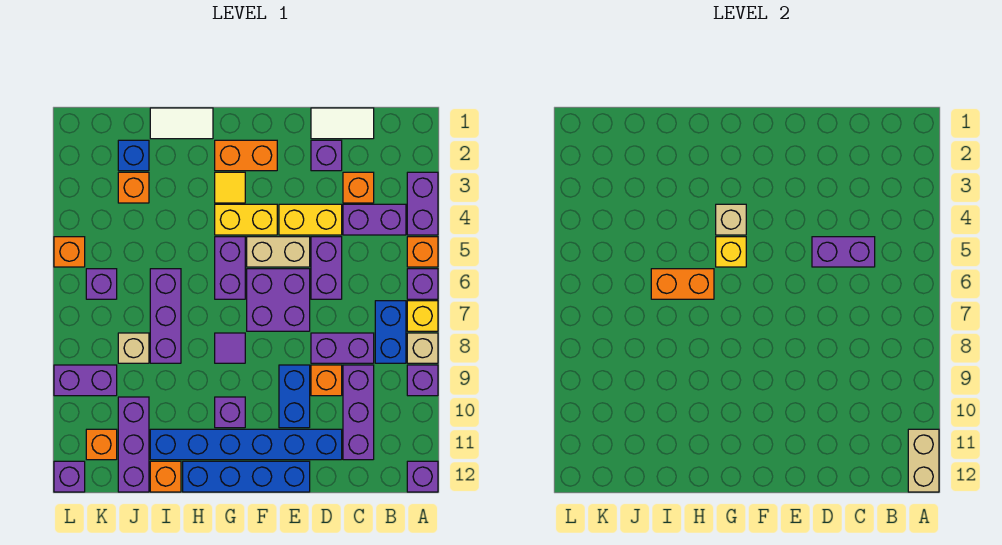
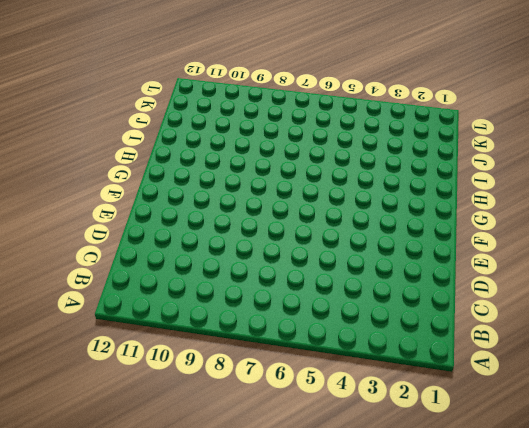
none -> purple 1x2 brick [407,172,438,235]
none -> orange 1x1 brick [407,237,438,267]
none -> purple 1x1 brick [407,269,438,299]
none -> yellow 1x1 brick [407,301,438,331]

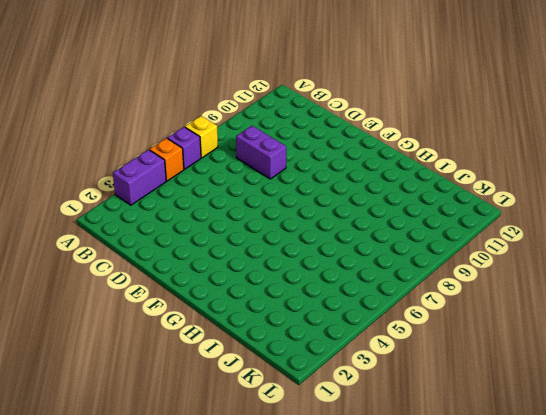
none -> tan 1x1 brick [407,333,438,363]
none -> purple 1x1 brick [407,365,438,396]
none -> purple 1x1 brick [407,461,438,492]
none -> purple 1x2 brick [343,204,406,235]

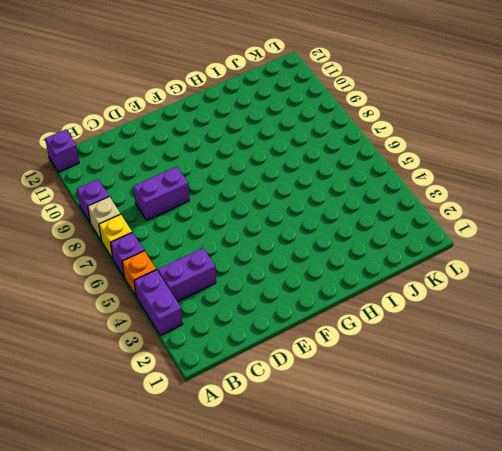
none -> blue 1x2 brick [375,301,406,363]
none -> white 1x2 tile [311,108,374,139]
none -> orange 1x1 brick [343,172,374,203]
none -> purple 1x3 brick [343,365,374,460]

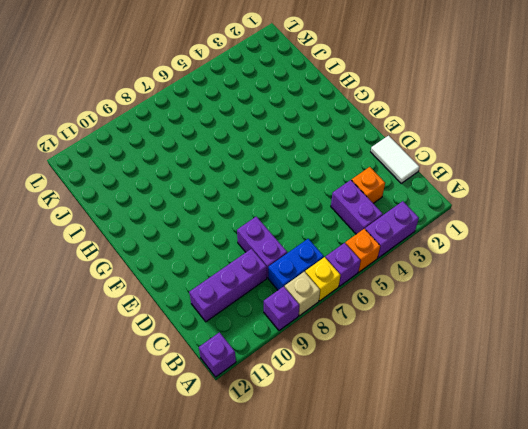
none -> purple 1x1 brick [311,140,342,171]
none -> yellow 1x2 brick [279,204,342,235]
none -> purple 1x2 brick [311,237,342,299]
none -> orange 1x1 brick [311,365,342,396]

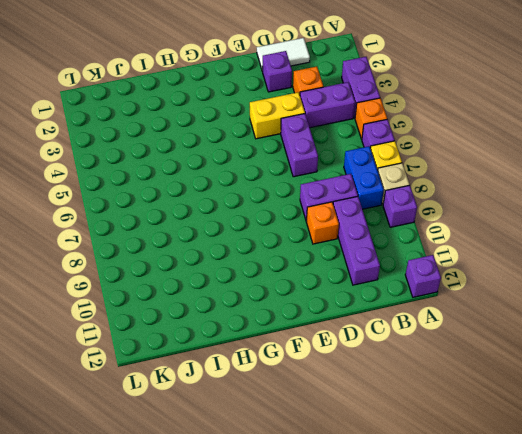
none -> blue 1x6 brick [150,429,342,460]
none -> tan 1x2 brick [247,237,310,267]
none -> purple 2x2 brick [247,269,310,331]
none -> blue 1x2 brick [279,365,310,428]

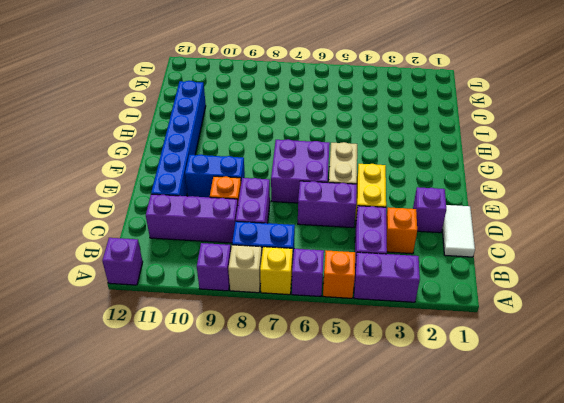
none -> blue 1x4 brick [183,461,310,492]
none -> orange 1x2 brick [215,140,277,171]
none -> yellow 1x2 brick [215,204,277,235]
none -> yellow 1x1 tile [215,172,245,203]

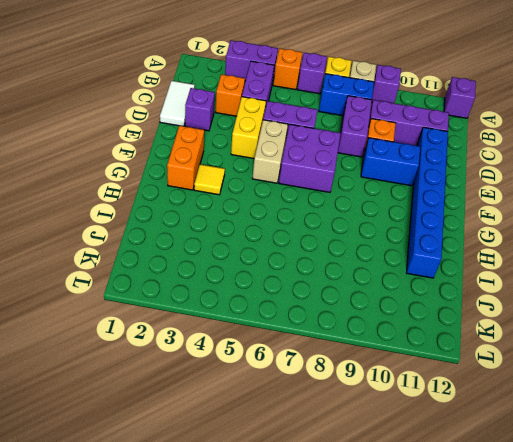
none -> blue 1x4 brick [183,461,310,492]
none -> yellow 1x2 brick [215,204,277,235]
none -> purple 1x2 brick [215,237,245,299]
none -> purple 1x1 tile [215,333,245,363]

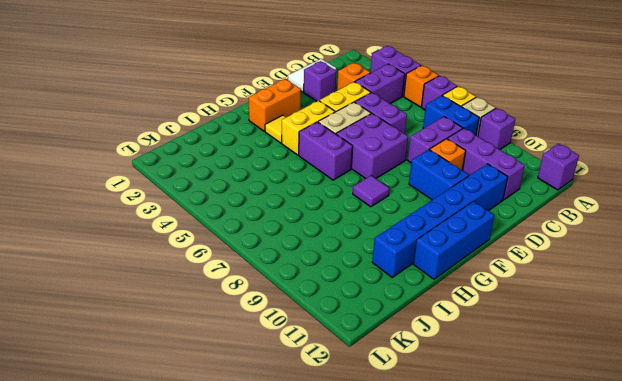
blue 1x3 brick [413,201,494,279] -> blue 1x4 brick [183,461,310,492]
none -> purple 1x1 brick [215,397,245,428]
none -> white 1x2 tile [150,108,213,139]
none -> purple 1x3 brick [150,269,181,363]
none -> orange 1x1 brick [150,461,181,492]

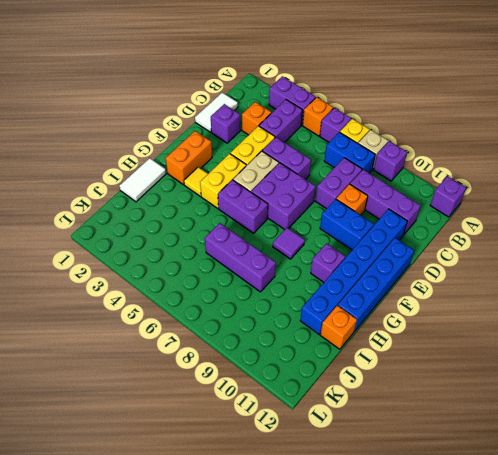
none -> blue 1x1 brick [118,140,149,171]
none -> orange 1x1 brick [118,172,149,203]
none -> tan 1x1 brick [118,333,149,363]
none -> purple 1x3 brick [118,397,149,492]

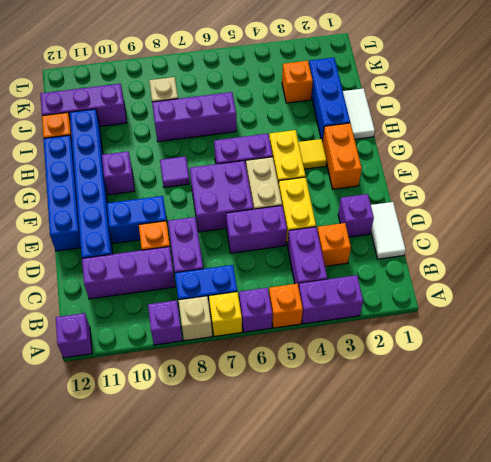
blue 1x3 brick [309,57,350,142] -> blue 1x1 brick [118,140,149,171]
none -> purple 1x1 brick [86,269,117,299]
none -> purple 1x2 brick [54,365,117,396]
none -> orange 1x1 brick [86,429,117,460]
none -> orange 1x1 brick [54,237,85,267]

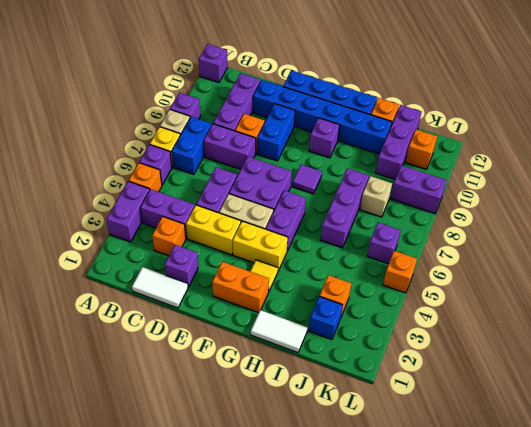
none -> purple 1x1 brick [54,461,85,492]
none -> tan 1x2 brick [908,429,939,492]
none -> purple 1x2 brick [812,237,875,267]
none -> tan 1x1 brick [716,204,746,235]

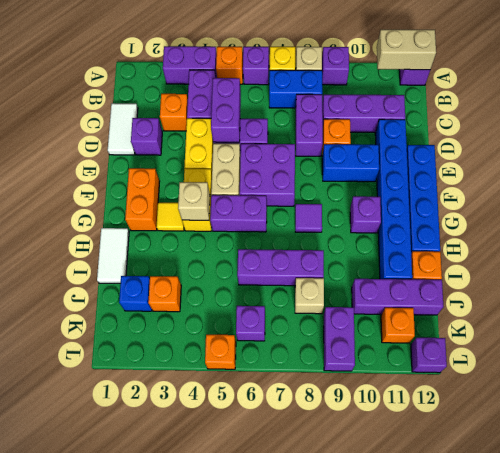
none -> yellow 1x1 brick [716,237,746,267]
none -> orange 1x2 brick [651,269,714,299]

